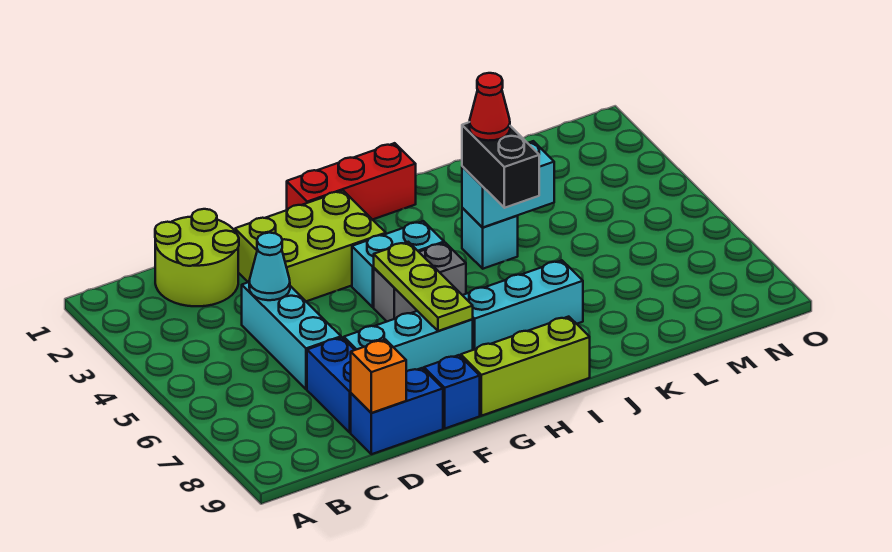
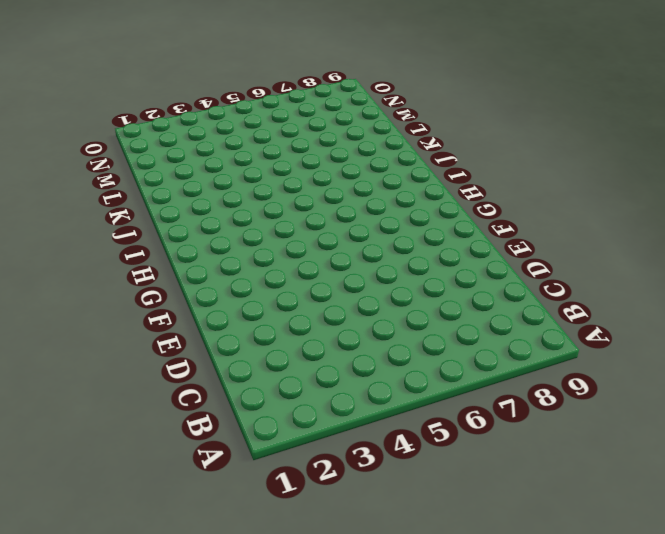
none -> lime 2x2 round brick [155,209,239,306]
none -> cyan 1x3 brick [242,282,341,389]
none -> blue 1x2 brick [307,338,354,432]

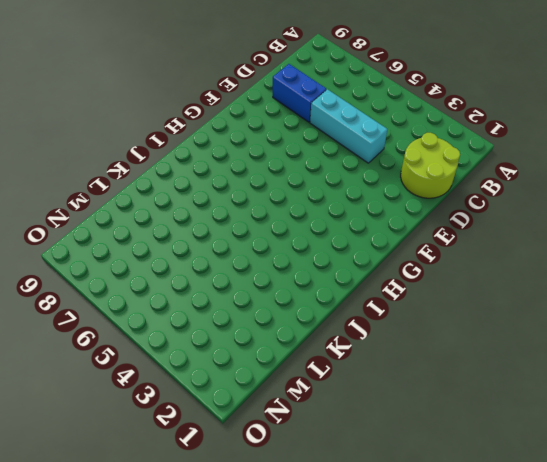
none -> blue 1x2 brick [351,368,443,454]
none -> lime 2x3 brick [235,191,386,301]
none -> cyan 1x3 brick [344,311,473,372]

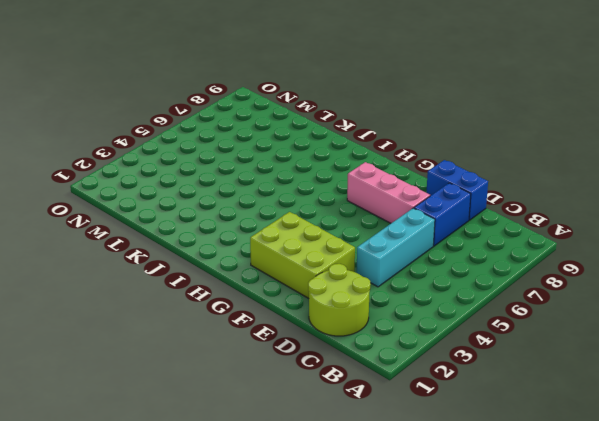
pink 1x3 brick [347,162,430,223] -> cyan 1x3 brick [344,311,473,372]
none -> blue 1x1 brick [424,355,480,428]
none -> red 1x3 brick [287,143,416,220]
none -> cyan 1x2 brick [352,221,444,307]

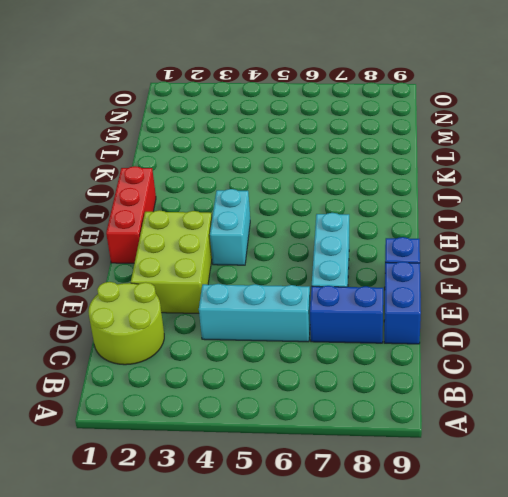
none -> grey 1x2 brick [374,243,466,321]
none -> lime 1x3 brick [461,317,590,416]
none -> cyan 1x3 brick [463,260,583,350]

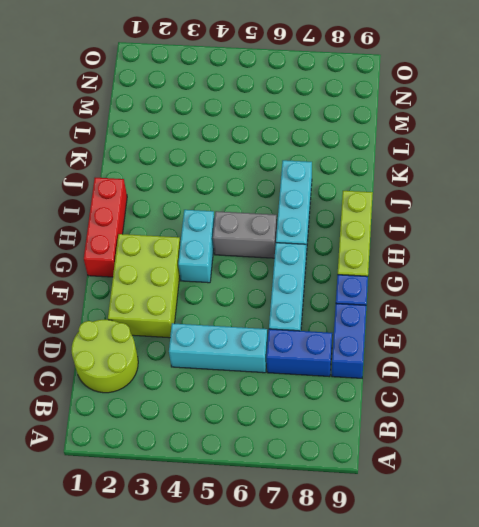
grey 1x2 brick [213,211,277,258] -> grey 1x2 brick turned to [374,243,466,321]
none -> cyan 1x1 brick [462,208,518,269]
none -> cyan 1x1 cone [249,233,290,300]
none -> orange 1x1 brick [351,340,406,413]

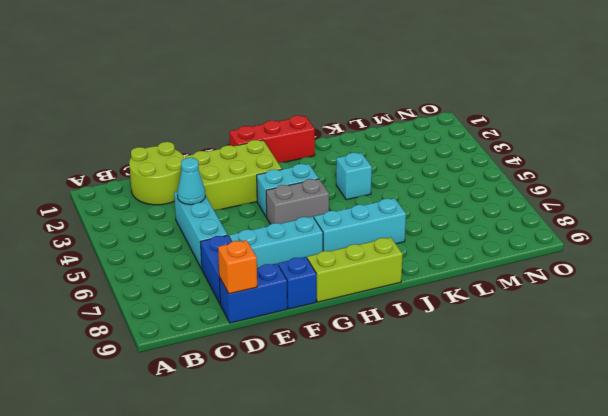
none -> lime 1x3 plate [374,242,473,331]
none -> cyan 1x2 brick [462,141,554,227]
none -> black 1x2 brick [462,122,539,208]

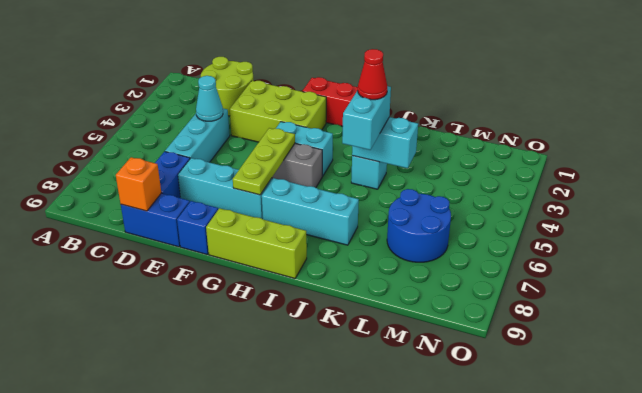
cyan 1x2 brick [342,86,391,150] -> black 1x2 brick [462,122,539,208]
blue 2x2 round brick [387,189,451,262] -> none

